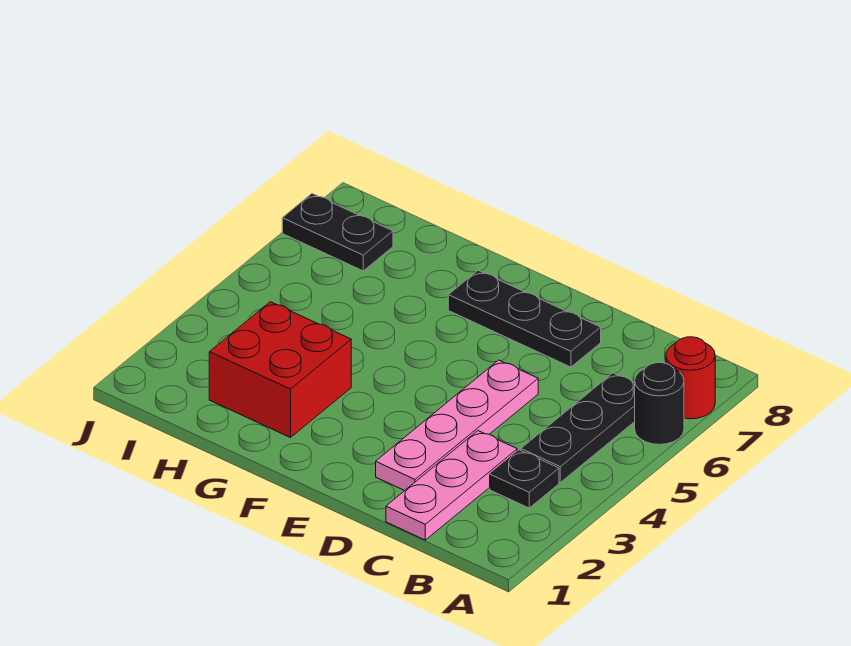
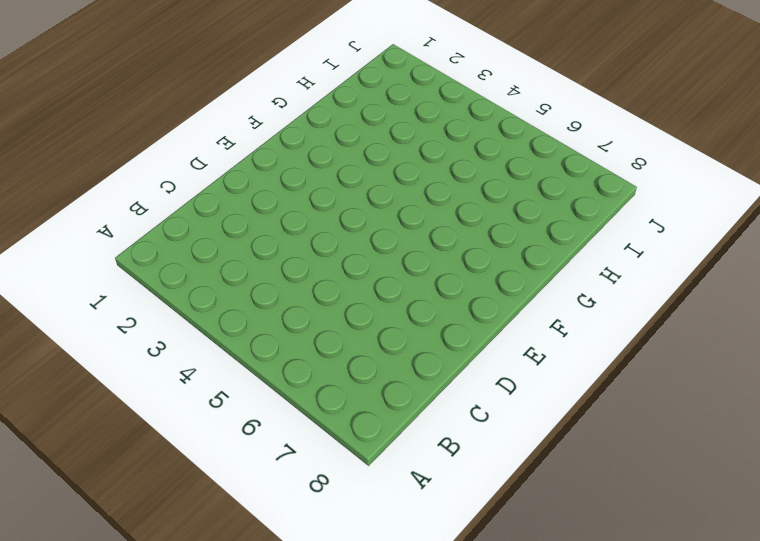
none -> black 1x1 round brick [635,363,684,445]
none -> red 1x1 round brick [666,337,715,419]

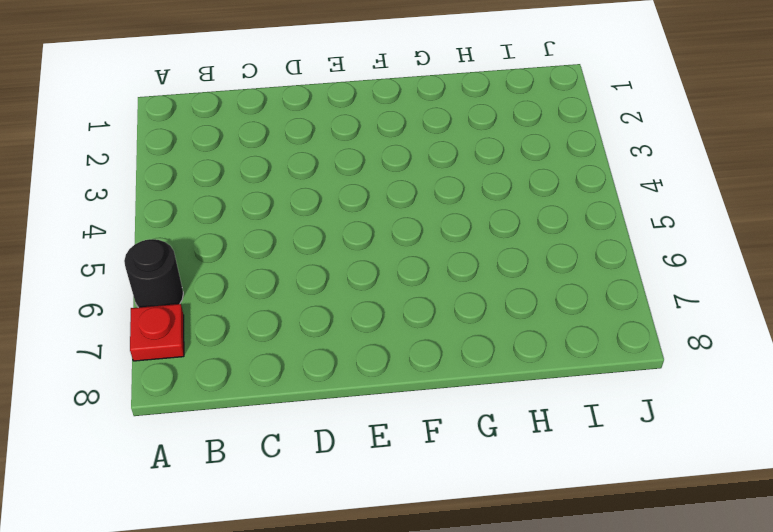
red 1x1 plate [130,304,184,361] -> red 1x1 round brick [666,337,715,419]
none -> black 1x1 plate [490,450,559,508]
none -> black 1x3 plate [521,373,635,482]

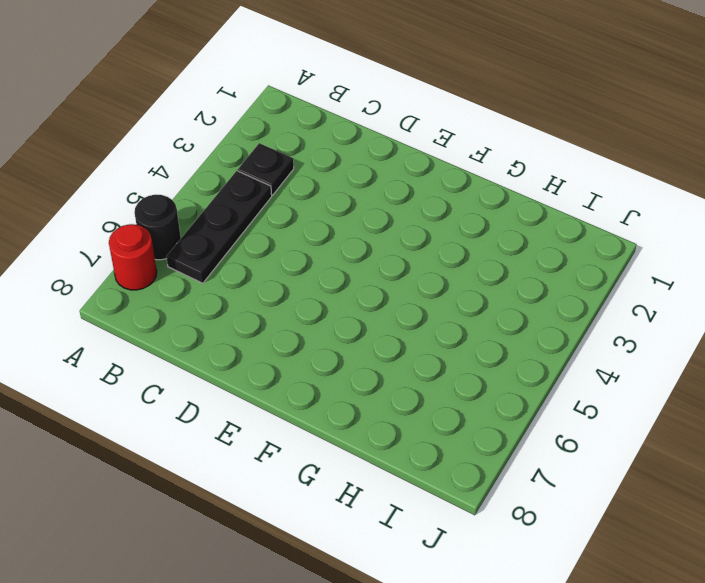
none -> pink 1x3 plate [386,431,517,540]
none -> pink 1x4 plate [376,360,538,491]

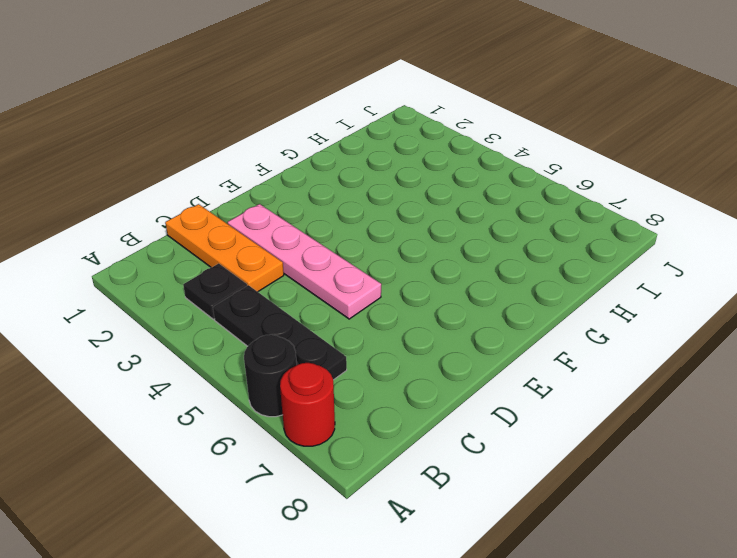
orange 1x3 plate [165,204,284,292] -> pink 1x3 plate [386,431,517,540]
none -> black 1x3 plate [448,271,601,367]
none -> red 2x2 brick [209,302,351,438]

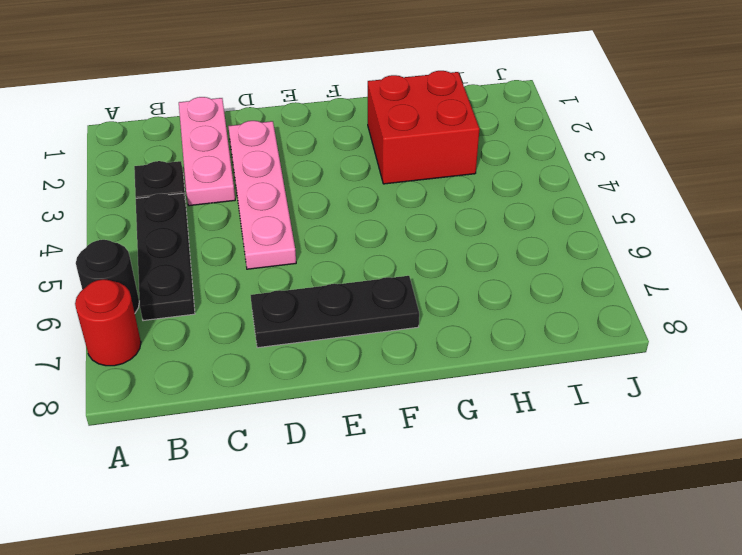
none -> black 1x2 plate [282,194,393,271]

